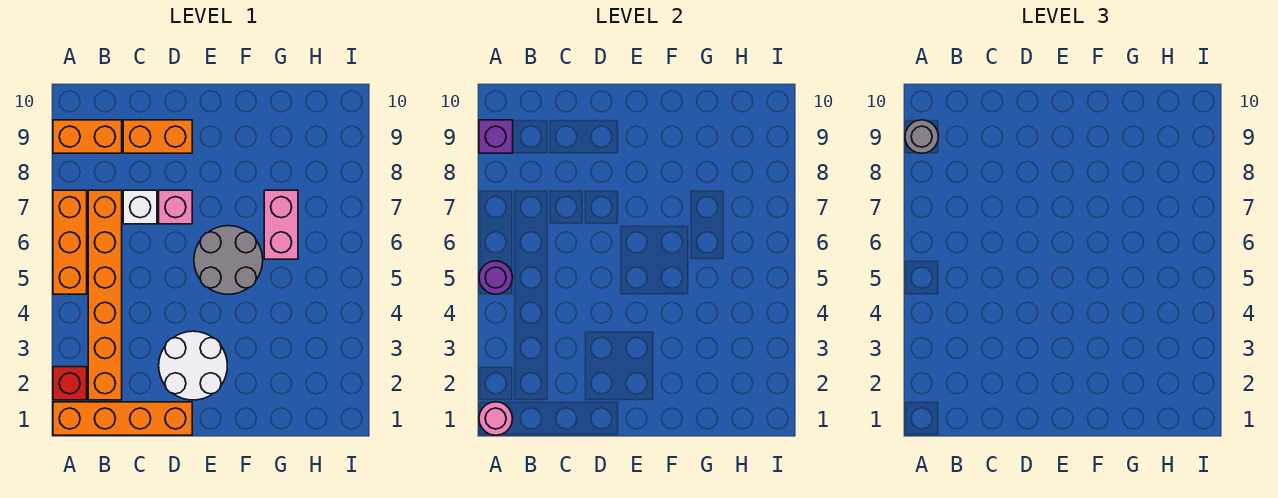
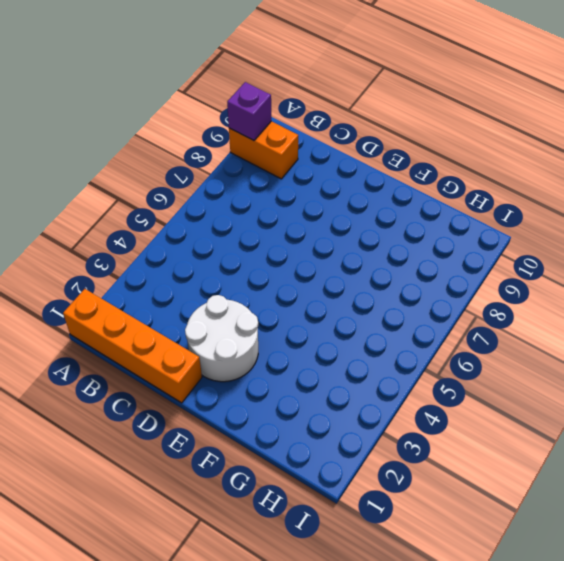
none -> red 1x1 brick [53,367,87,400]
none -> orange 1x3 brick [53,190,87,294]
none -> orange 1x6 brick [88,190,122,400]

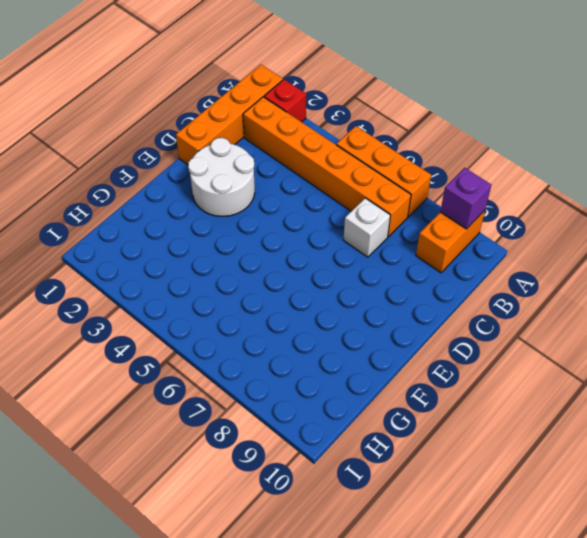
none -> orange 1x2 brick [123,120,192,153]
none -> pink 1x1 brick [159,190,192,224]
none -> grey 2x2 round brick [194,226,263,294]

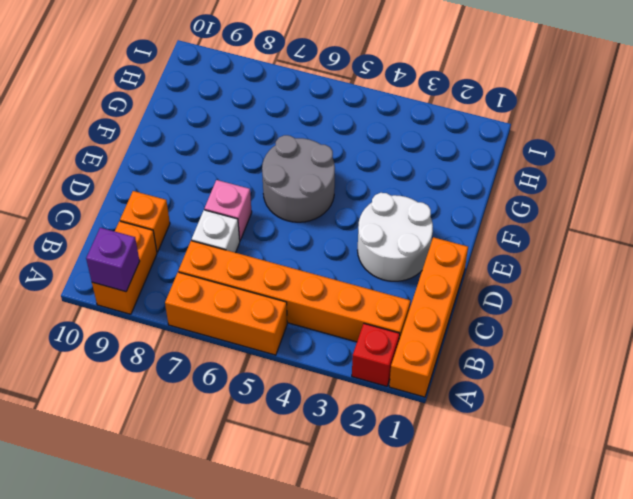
orange 1x1 brick [120,191,170,252] -> orange 1x2 brick [123,120,192,153]
none -> pink 1x2 brick [264,190,298,259]
none -> pink 1x1 round brick [479,402,513,435]
none -> purple 1x1 round brick [479,261,513,294]

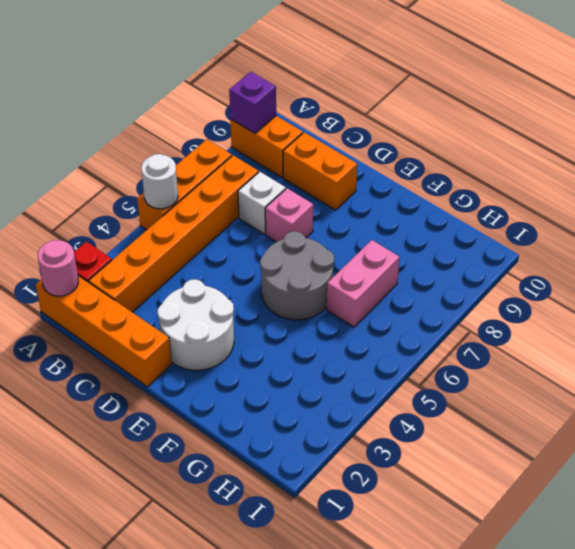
white 1x1 round brick [141,154,178,209] -> purple 1x1 round brick [479,261,513,294]
none -> grey 1x1 round brick [905,120,939,153]

